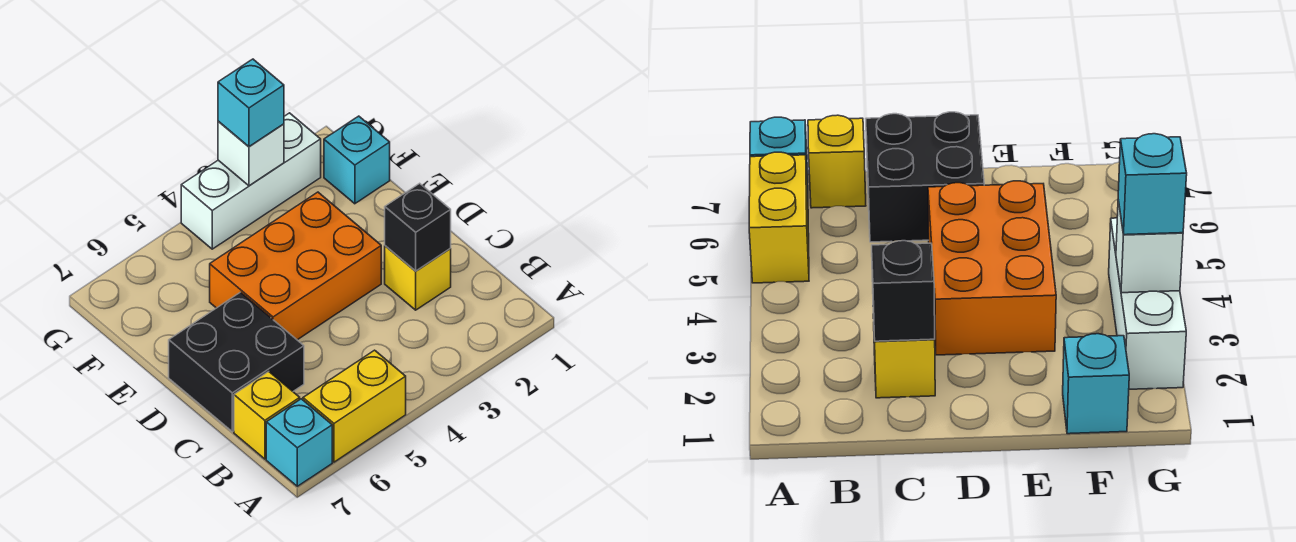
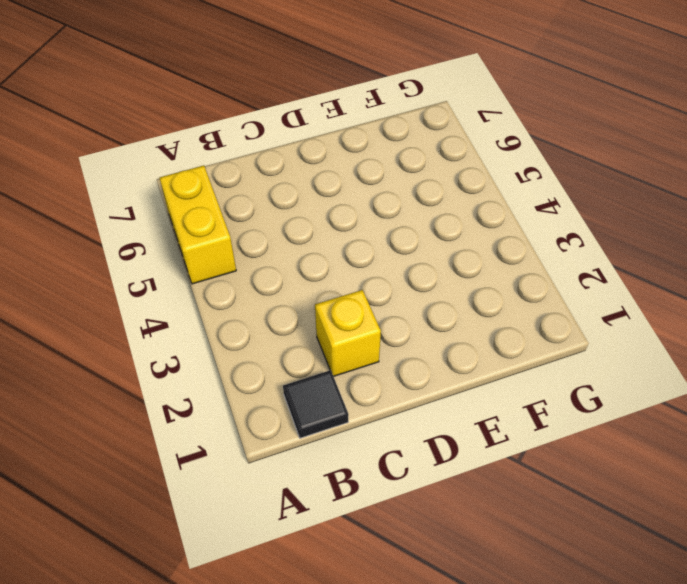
black 1x1 tile [283,370,348,438] -> none
none -> cyan 1x1 brick [266,399,332,486]
none -> yellow 1x1 brick [234,372,300,459]

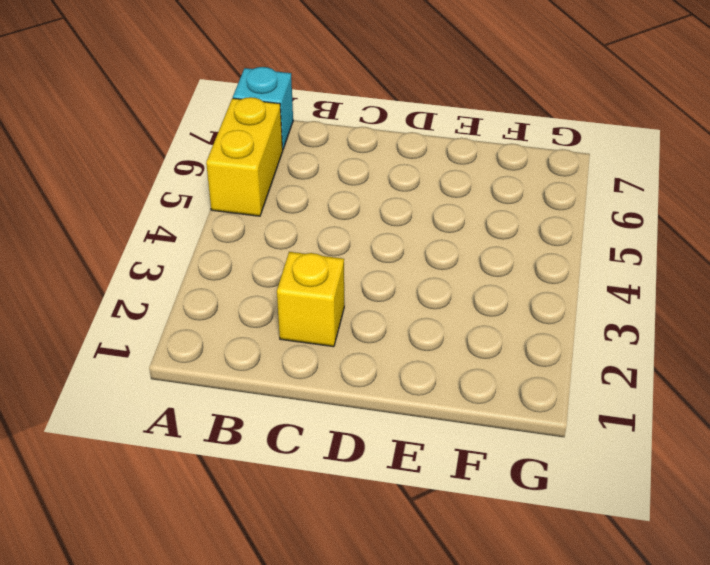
none -> yellow 1x1 brick [234,372,300,459]
none -> black 2x2 brick [169,292,304,432]

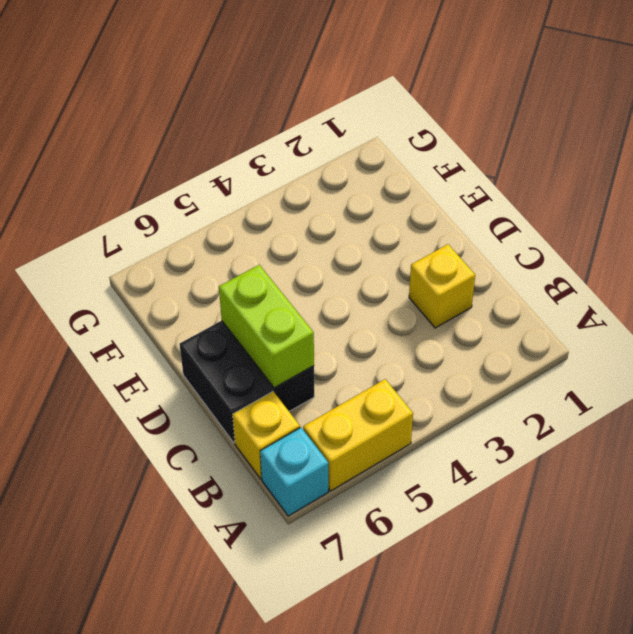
lime 1x2 brick [219,265,314,388] -> none
none -> orange 2x3 brick [210,192,381,340]
none -> cyan 1x1 brick [324,116,390,204]

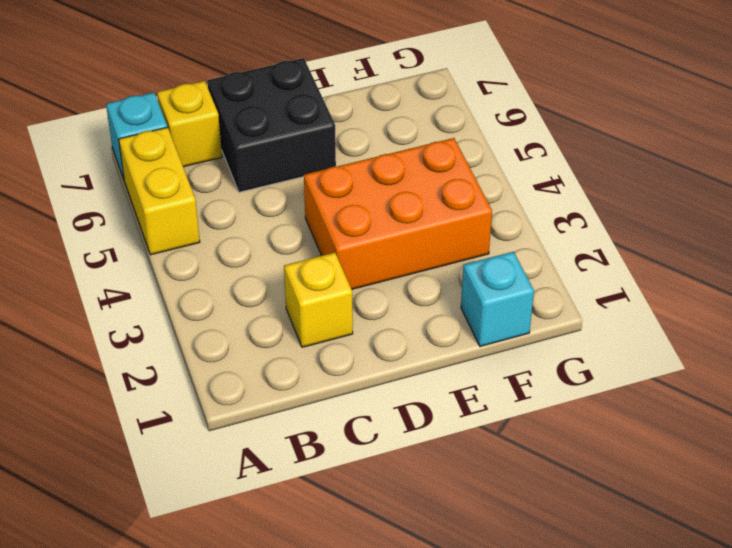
orange 2x3 brick [304,138,492,289] -> orange 2x3 brick turned to [210,192,381,340]
none -> white 1x3 brick [181,113,321,249]
none -> black 1x1 brick [385,183,451,271]

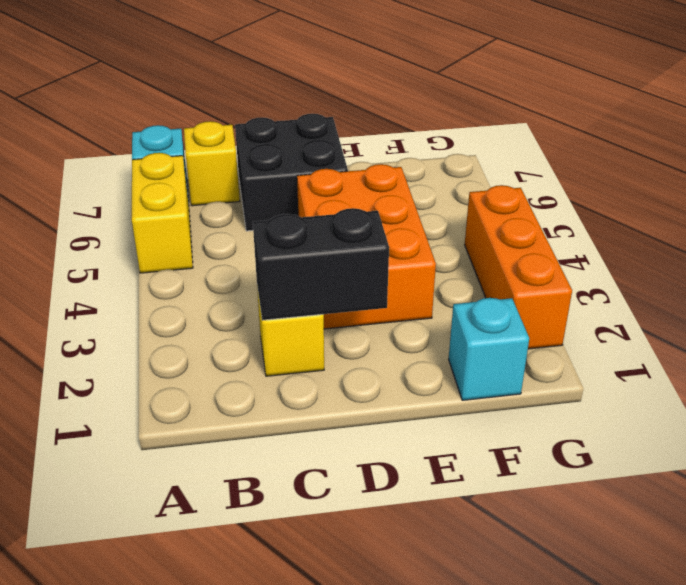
black 1x2 brick [253,208,389,320] -> black 1x1 brick [385,183,451,271]
orange 1x3 brick [465,185,572,349] -> white 1x3 brick [181,113,321,249]
none -> white 1x1 brick [218,121,284,186]
none -> cyan 1x1 brick [218,59,284,146]

